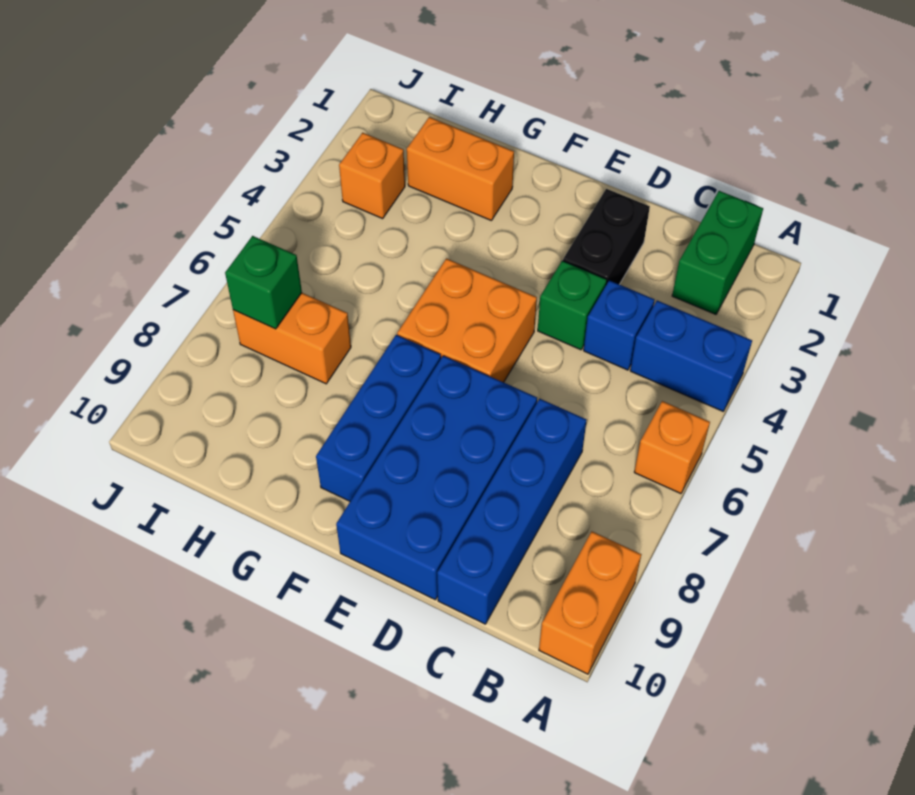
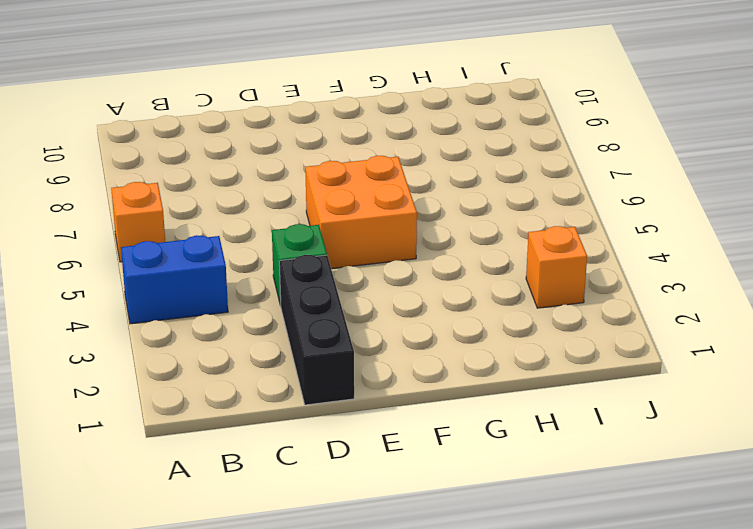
black 1x3 brick [279,255,354,405] -> black 1x2 brick [563,189,650,285]
none -> orange 1x2 brick [539,532,641,674]
none -> green 1x2 brick [672,191,763,314]
none -> blue 1x1 brick [584,280,655,370]

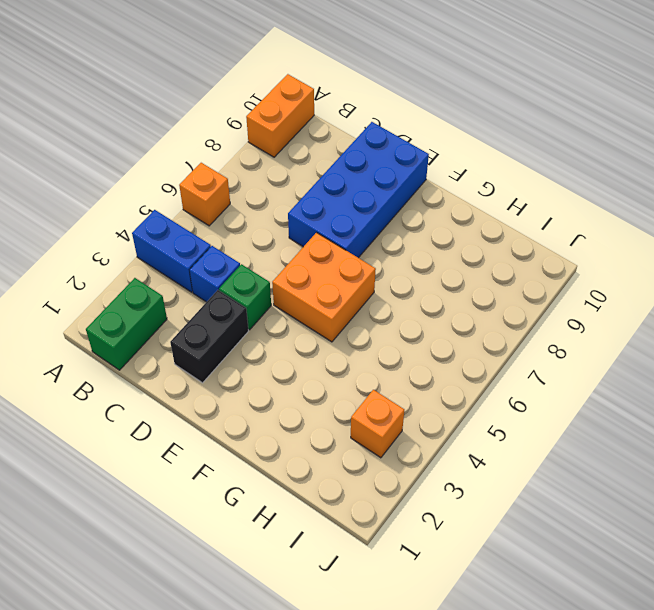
none -> blue 1x4 brick [437,399,587,624]
none -> blue 1x3 brick [316,335,441,501]
none -> orange 1x2 brick [407,117,514,221]

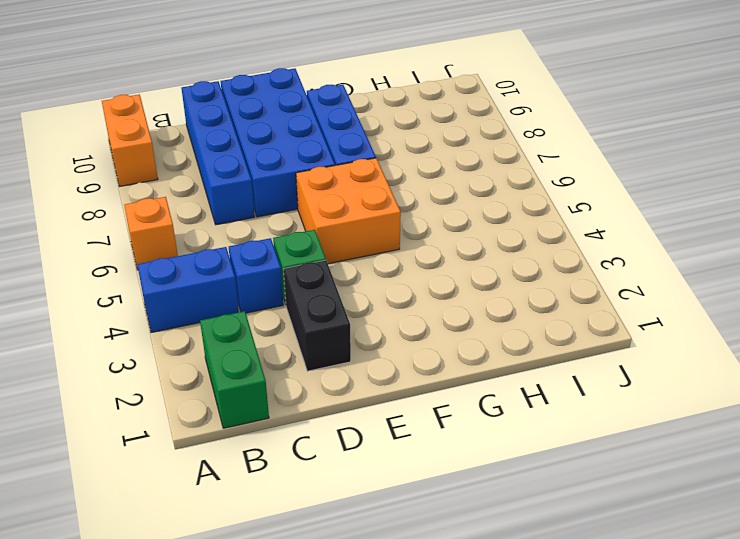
none -> orange 1x2 brick [407,117,514,221]
none -> orange 1x2 brick [233,293,351,384]
none -> orange 1x1 brick [339,133,405,219]

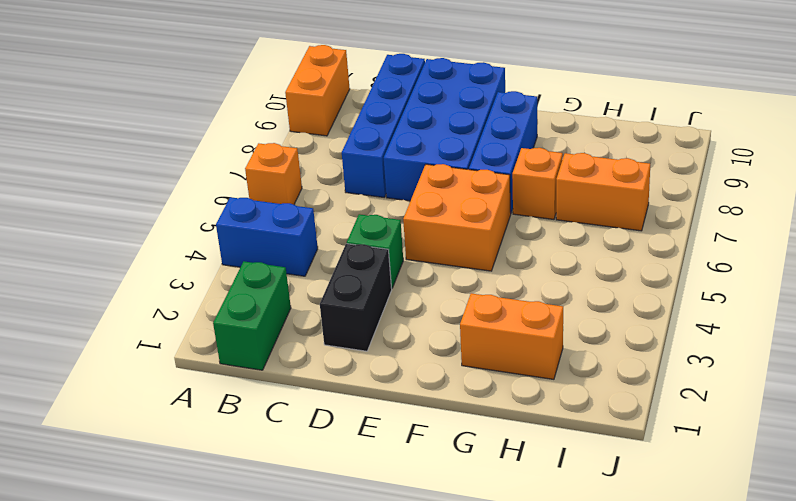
orange 1x1 brick [512,148,563,219] -> orange 1x1 brick moved to [339,133,405,219]
none -> blue 1x1 brick [584,280,655,370]
none -> green 1x1 brick [225,236,302,329]

